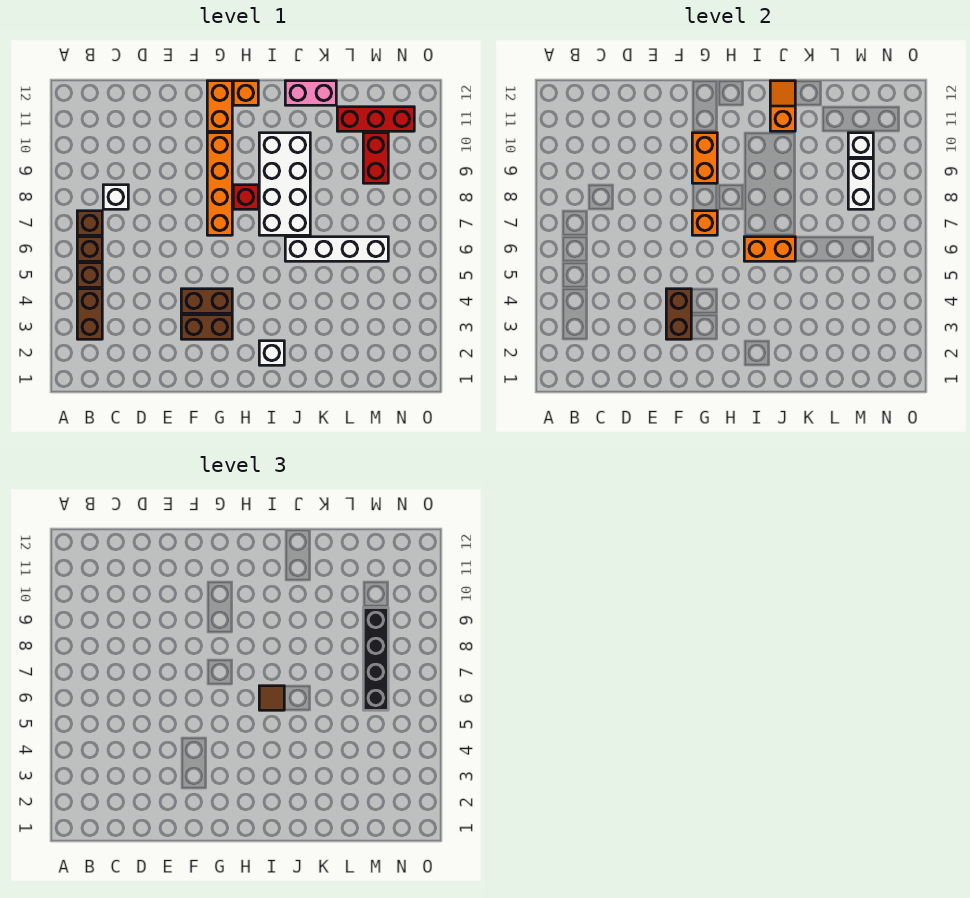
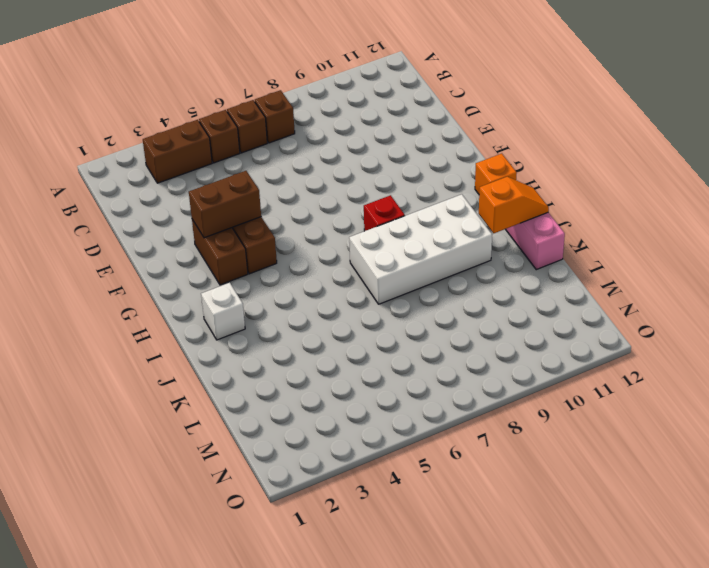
none -> white 1x1 brick [103,185,128,209]
none -> orange 1x4 brick [207,133,232,235]
none -> orange 1x2 brick [207,81,232,131]

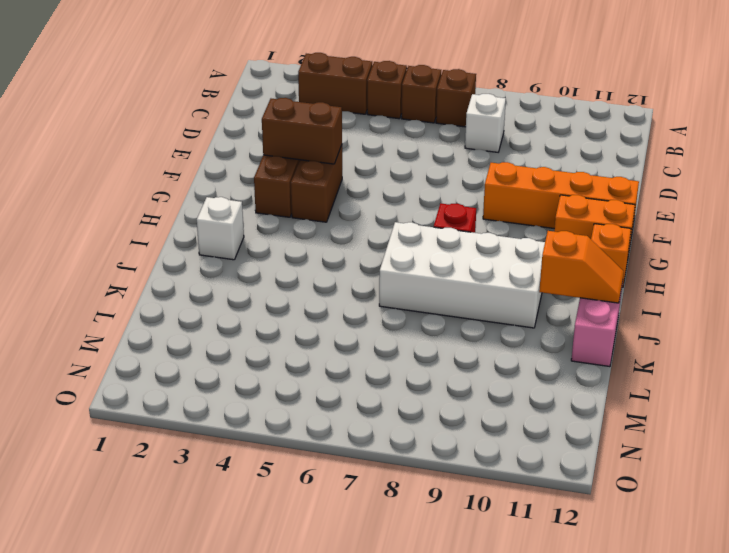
orange 1x4 brick [483,162,639,230] -> orange 1x4 brick moved to [207,133,232,235]
none -> white 1x4 brick [285,237,388,261]
none -> red 1x3 brick [337,107,414,131]
none -> red 1x2 brick [363,133,388,183]

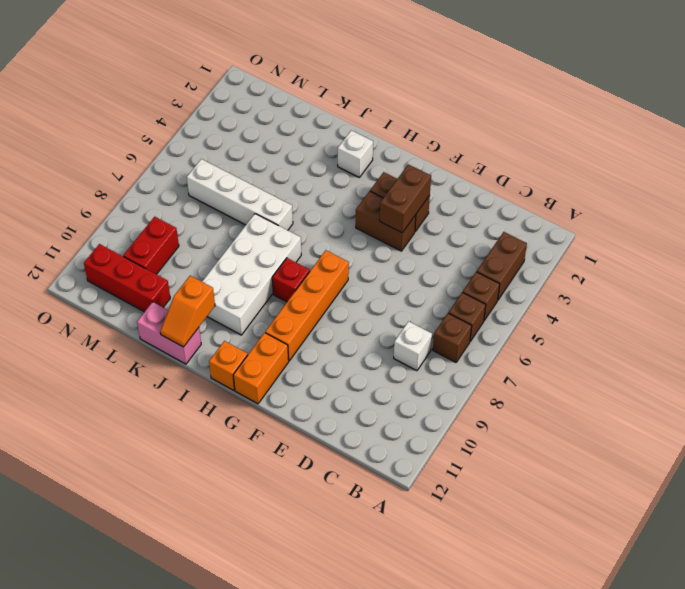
none -> orange 1x1 brick [692,211,717,235]
none -> orange 1x2 brick [692,133,717,183]
none -> orange 1x2 brick [744,237,795,261]

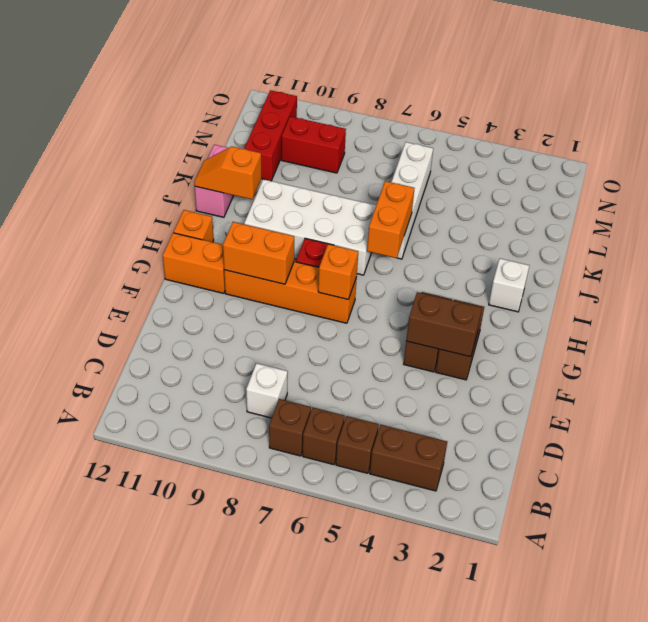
none -> white 1x2 brick [848,159,873,209]
none -> white 1x1 brick [848,133,873,157]
none -> brown 1x1 tile [259,686,284,710]

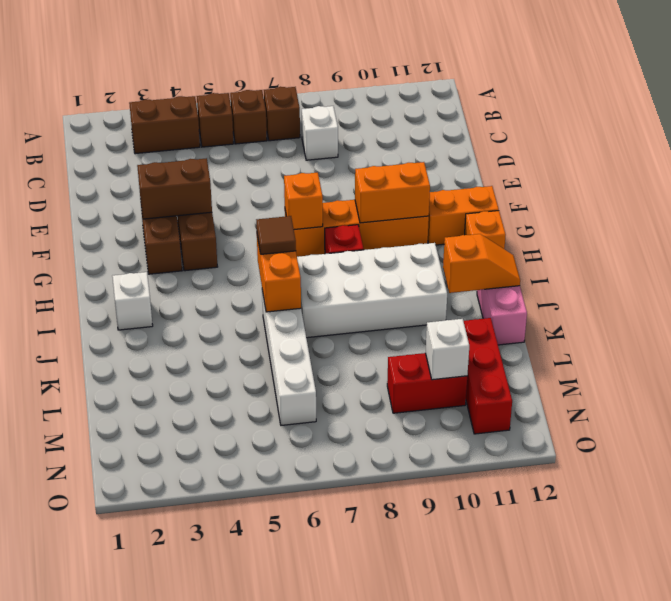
none -> white 1x2 brick [848,159,873,209]
none -> black 1x4 brick [363,608,388,710]

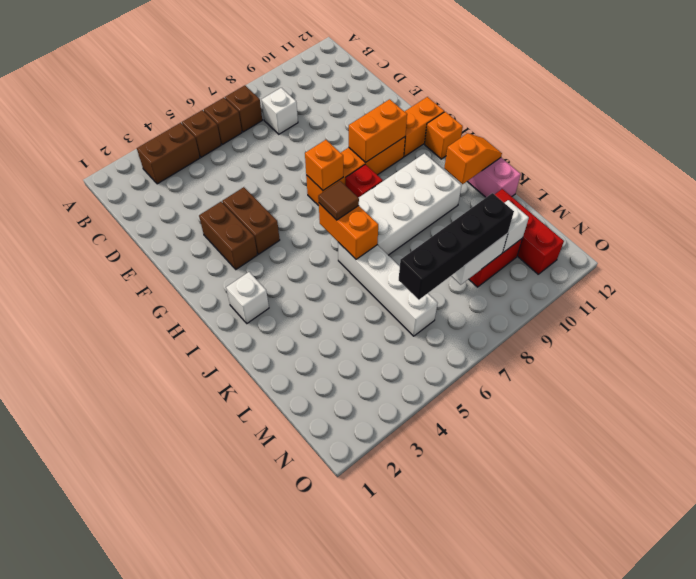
none -> brown 1x2 brick [666,289,691,339]

